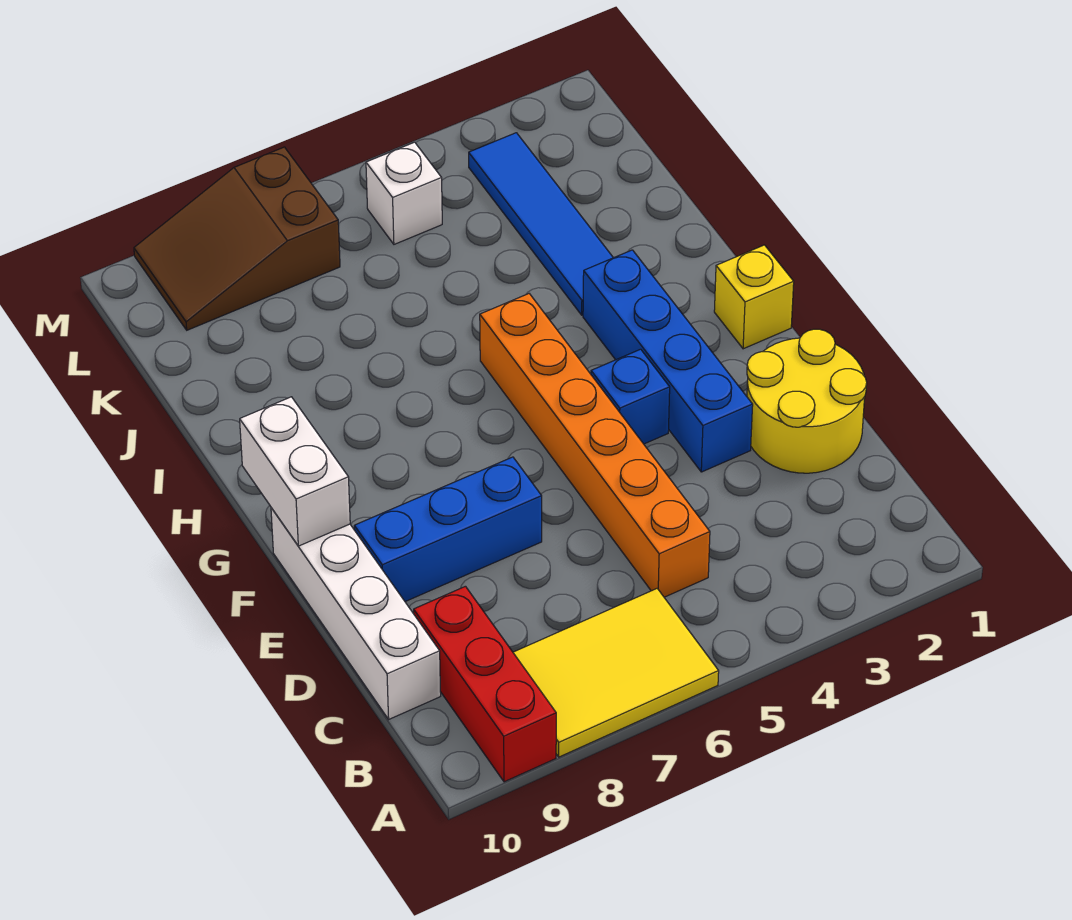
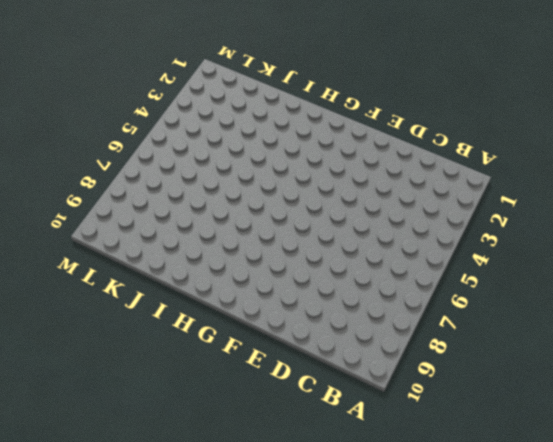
none -> yellow 2x3 tile [513,589,719,757]
none -> red 1x3 brick [414,586,556,782]
none -> orange 1x6 brick [480,294,710,597]

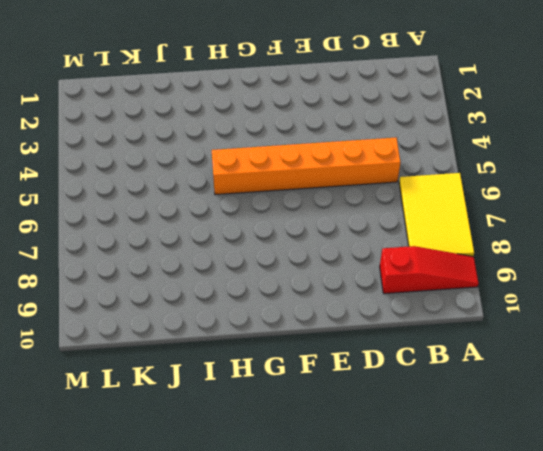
red 1x3 slope [380,246,479,294] -> red 1x3 brick [414,586,556,782]
none -> white 1x4 brick [271,508,441,719]
none -> yellow 2x2 round brick [747,329,867,473]
none -> blue 1x4 brick [583,250,753,472]

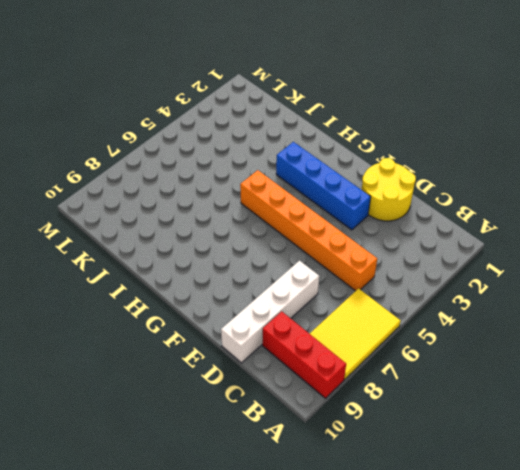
white 1x4 brick [221,261,319,363] -> white 1x4 brick turned to [271,508,441,719]
none -> blue 1x3 brick [354,457,542,602]
none -> blue 1x1 brick [591,349,670,444]
none -> yellow 1x1 brick [714,245,794,349]

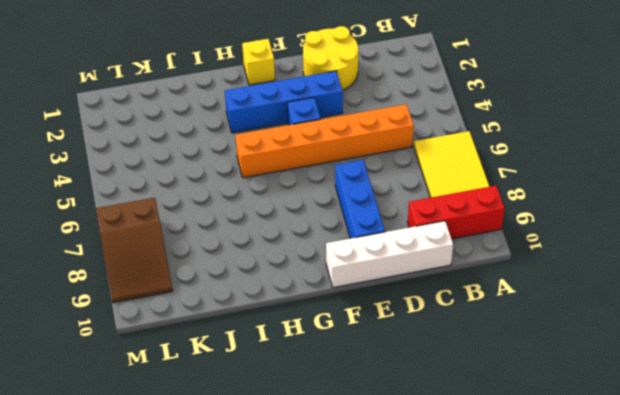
none -> blue 1x4 tile [469,133,613,315]
none -> white 1x1 brick [366,142,442,244]
none -> white 1x2 brick [240,397,350,546]

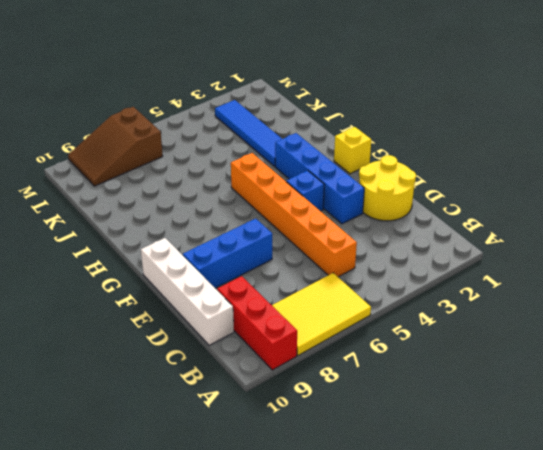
none -> white 1x1 brick [366,142,442,244]
none -> white 1x2 brick [240,397,350,546]

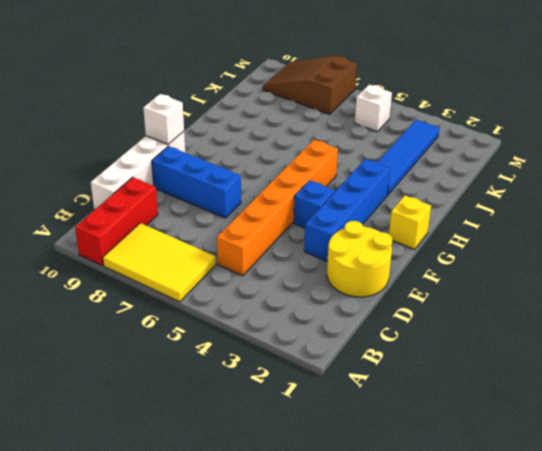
white 1x1 brick [143,94,184,144] -> white 1x2 brick [240,397,350,546]

